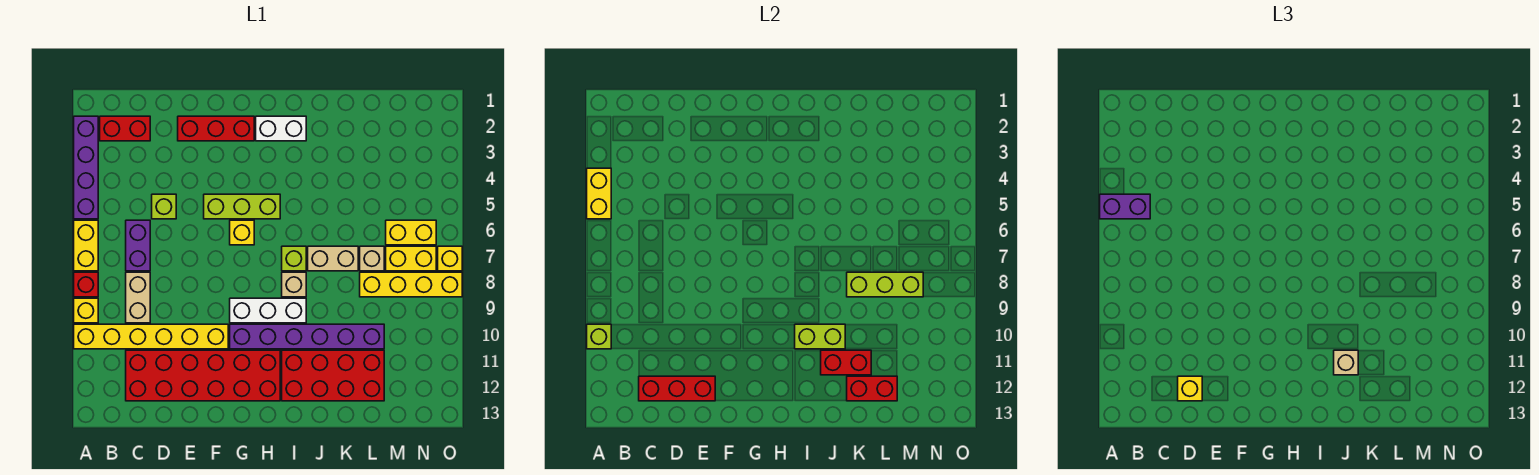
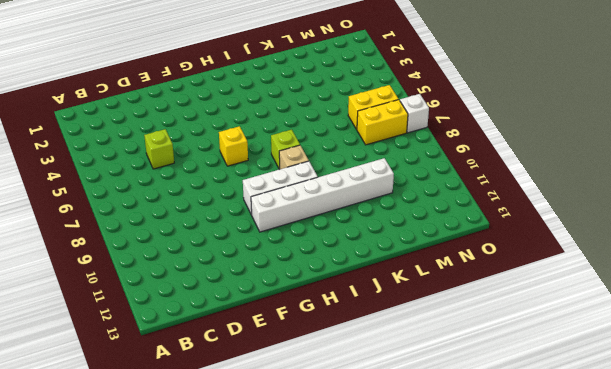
white 1x6 brick [251,158,394,232] -> purple 1x6 brick [230,324,384,349]
white 1x1 brick [400,94,429,133] -> yellow 1x1 brick [438,246,462,271]
none -> purple 1x4 brick [74,116,98,219]
none -> yellow 1x2 brick [74,220,98,271]
none -> red 1x1 brick [74,272,98,297]
none -> yellow 1x1 brick [74,298,98,323]

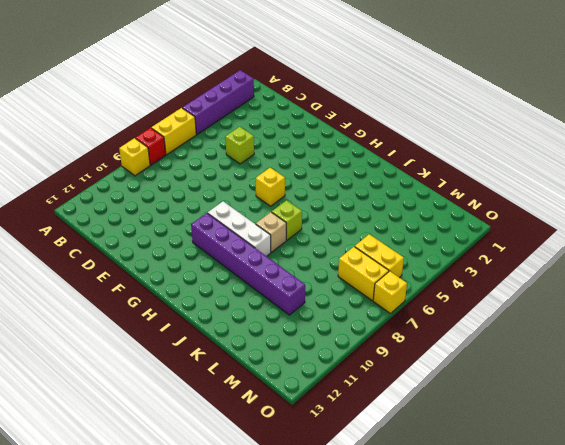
none -> yellow 1x6 brick [74,324,228,349]
none -> red 1x2 brick [100,116,150,141]
none -> purple 1x2 brick [126,220,150,271]
none -> tan 1x2 brick [126,272,150,323]

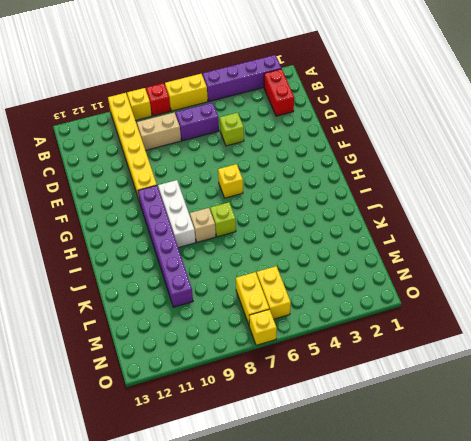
none -> red 2x6 brick [126,350,280,401]
none -> red 1x3 brick [178,116,254,141]
none -> lime 1x3 brick [204,194,280,219]
none -> white 1x2 brick [256,116,306,141]

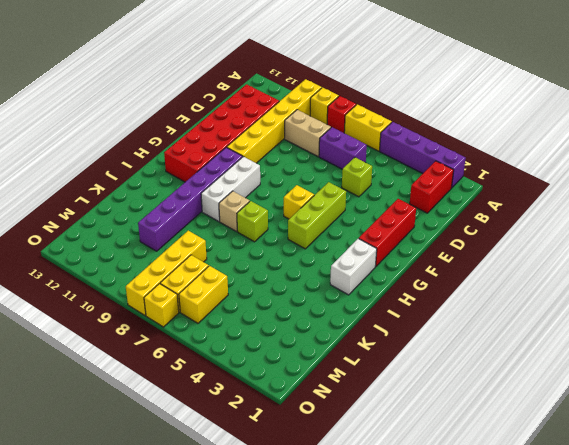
none -> red 2x4 brick [282,350,384,401]
none -> tan 1x2 brick [308,246,358,271]
none -> tan 1x1 brick [360,246,384,271]
none -> yellow 1x2 brick [587,168,611,219]

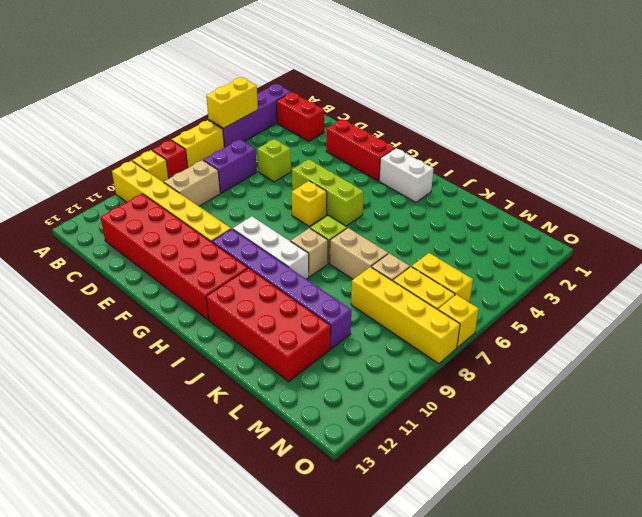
none -> lime 1x1 brick [587,324,611,349]
none -> red 1x3 brick [639,376,715,401]
none -> lime 1x2 brick [795,324,845,349]
none -> red 1x2 brick [821,350,871,375]

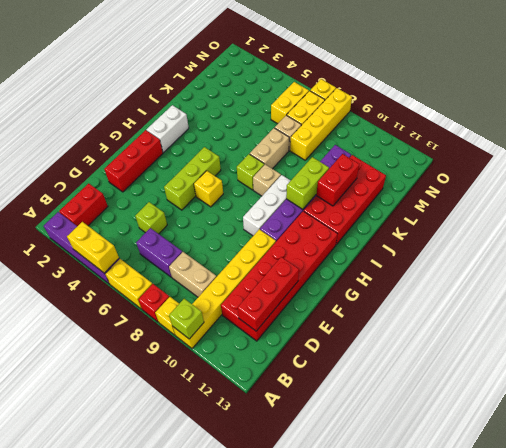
none -> lime 1x3 brick [847,272,923,297]
none -> red 1x2 brick [847,376,897,401]
none -> purple 1x2 brick [1100,194,1150,219]
none -> yellow 1x1 brick [1178,376,1202,401]

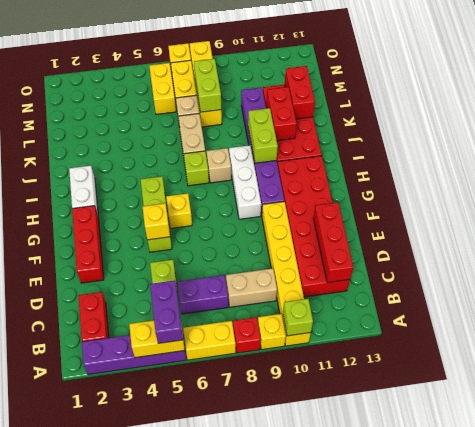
yellow 1x1 brick [143,203,170,240] -> yellow 1x1 brick moved to [1178,376,1202,401]
lime 1x2 brick [194,59,221,112] -> lime 1x3 brick [847,272,923,297]
none -> tan 1x1 brick [1334,350,1358,375]

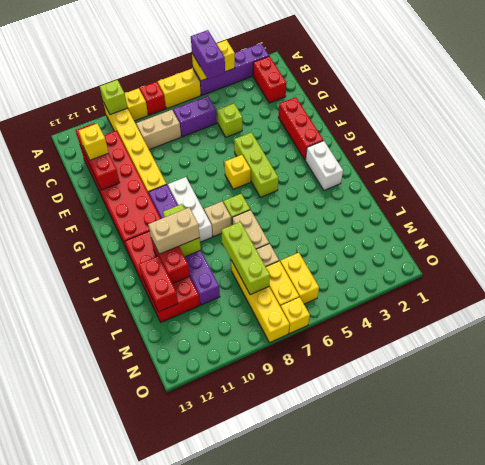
tan 1x2 brick [148,207,200,254] -> tan 1x1 brick [1334,350,1358,375]

